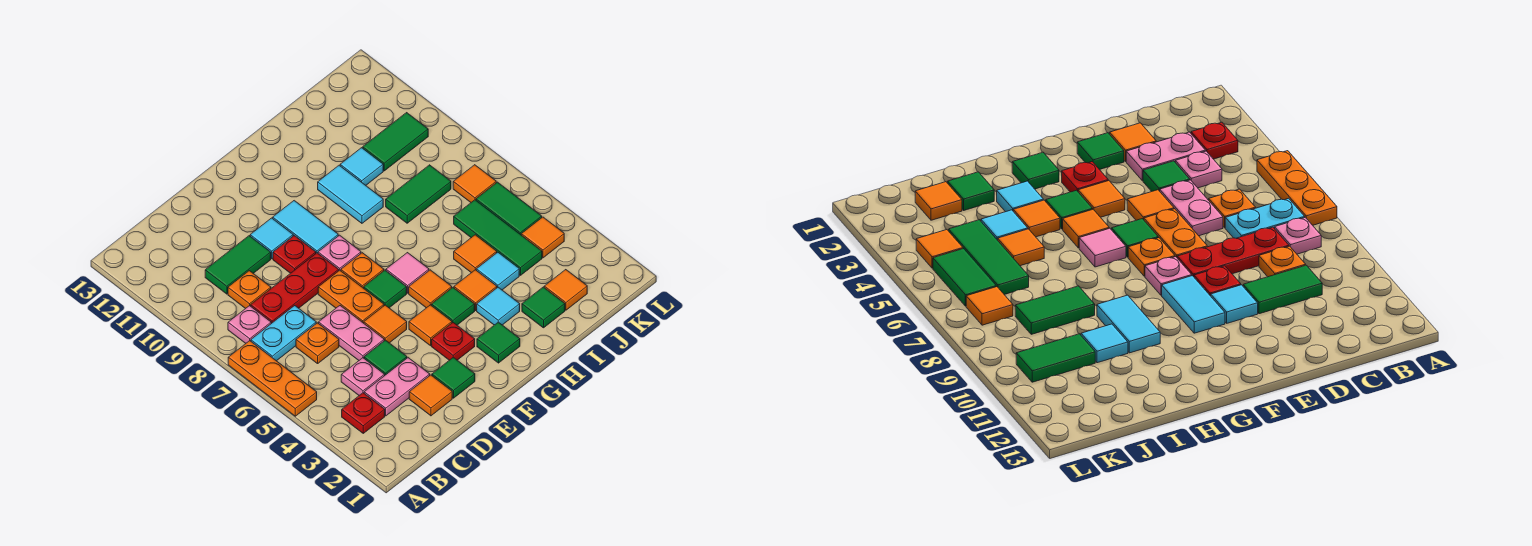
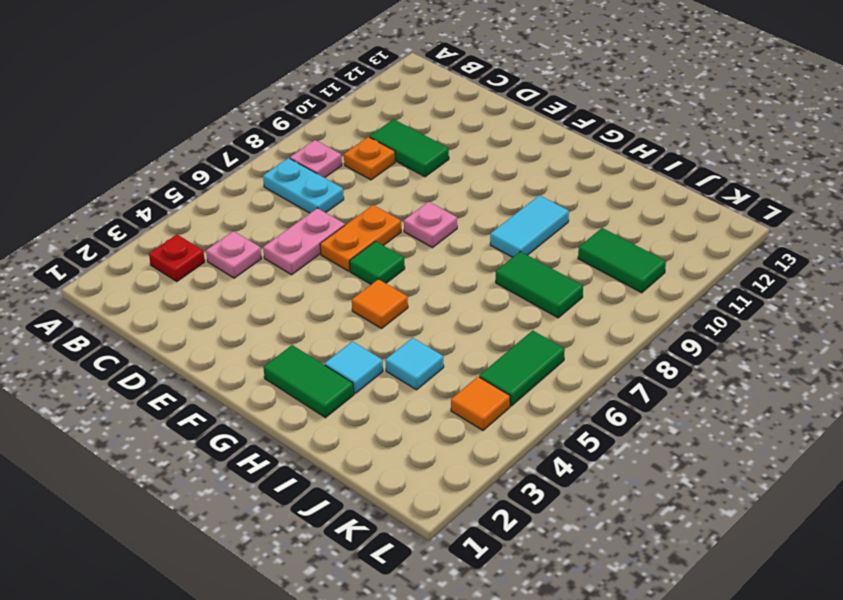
green 1x2 tile [263,345,354,418] -> green 1x1 tile [477,322,520,363]
none -> orange 1x3 plate [228,341,317,416]
none -> pink 1x2 plate [364,358,430,416]
none -> orange 1x1 plate [296,323,339,364]
none -> red 1x3 plate [251,253,339,323]

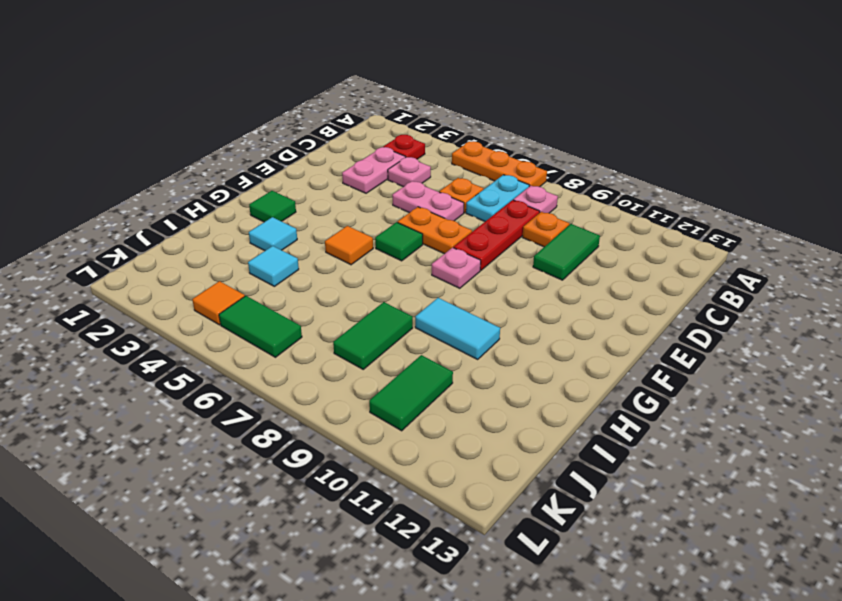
none -> orange 1x1 tile [409,375,452,416]
none -> green 1x1 tile [364,340,407,375]
none -> green 1x1 tile [432,357,475,398]
none -> orange 1x1 tile [364,305,407,343]

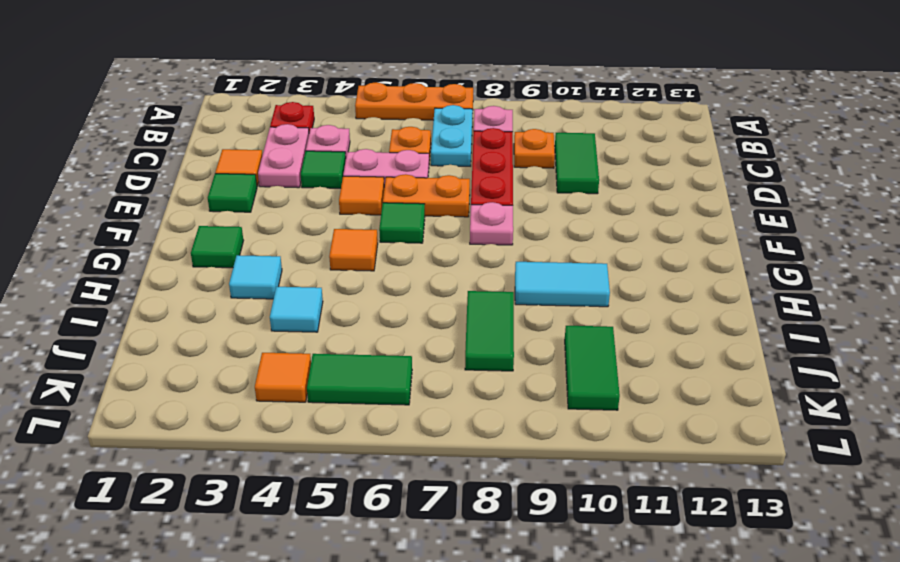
none -> red 1x1 plate [273,235,316,273]
none -> cyan 1x1 tile [250,218,293,259]
none -> red 1x1 plate [432,323,475,360]
none -> orange 1x1 tile [409,305,452,346]

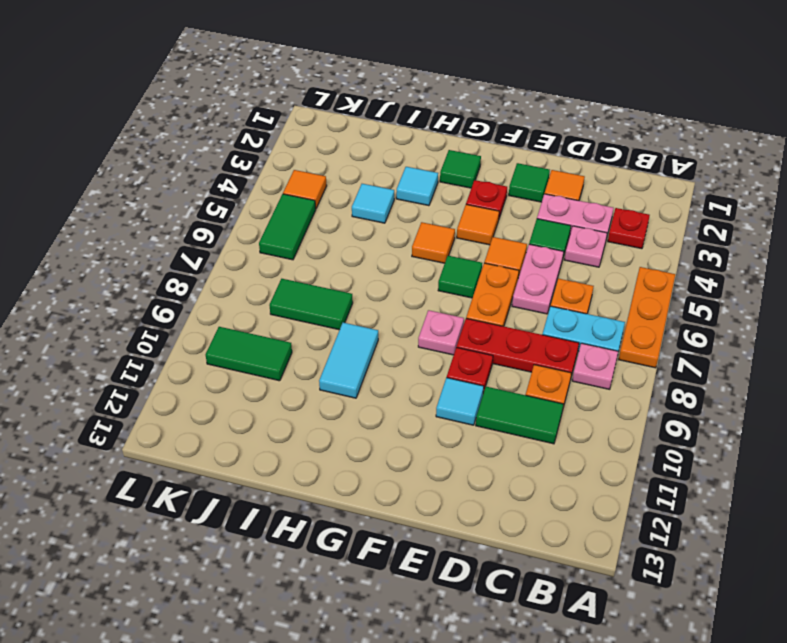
none -> orange 1x1 plate [341,253,384,288]
none -> cyan 1x2 tile [273,201,338,253]
none -> green 1x1 tile [431,288,475,325]
none -> pink 1x1 tile [386,253,429,293]

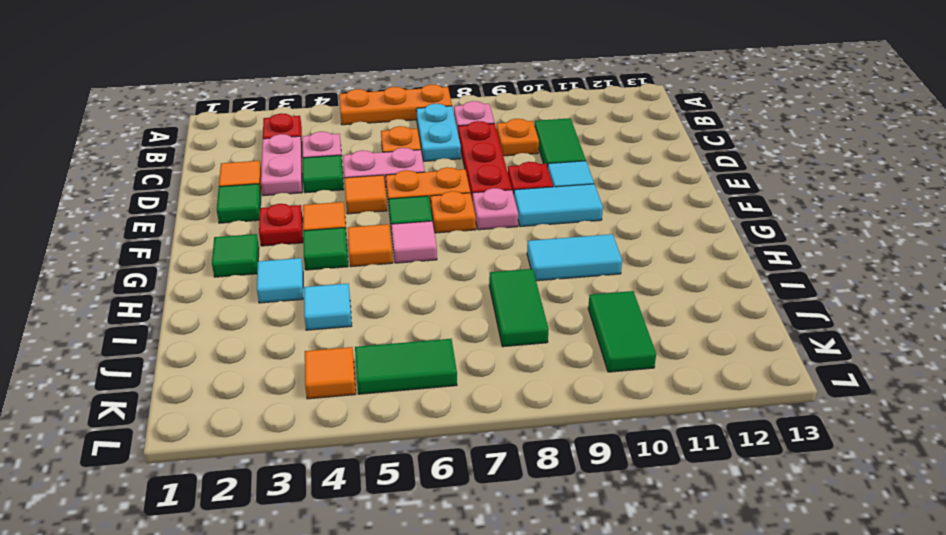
none -> orange 1x1 tile [454,270,497,311]
none -> green 1x1 tile [522,287,565,328]
none -> orange 1x1 tile [454,235,497,273]
none -> cyan 1x1 tile [340,148,383,185]

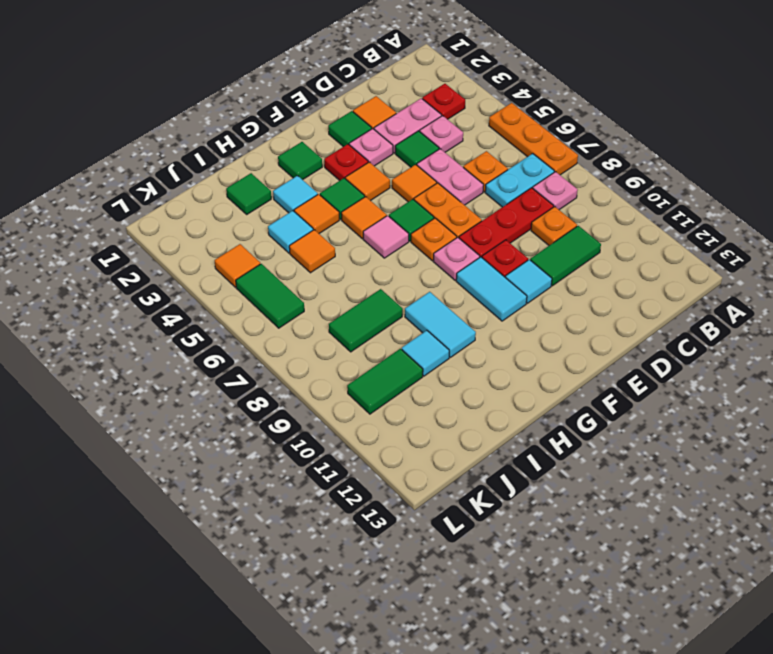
pink 1x1 plate [349,129,393,166] -> none
none -> orange 1x1 tile [544,270,587,310]
none -> green 1x3 tile [454,200,542,275]
none -> orange 1x1 tile [453,165,496,202]

